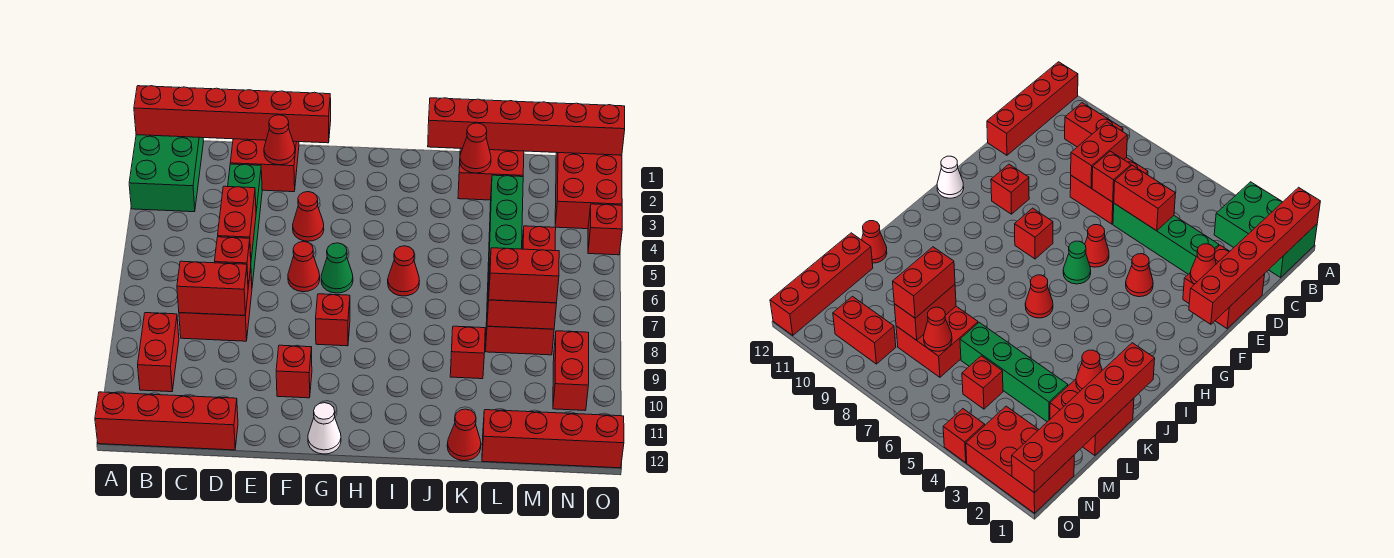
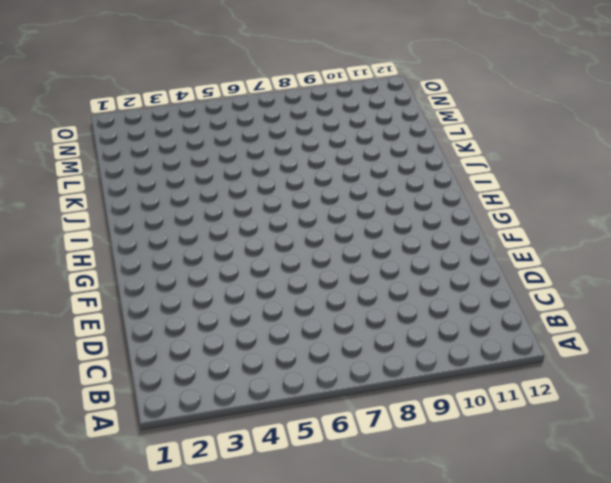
none -> green 2x3 brick [129,135,204,212]
none -> red 1x4 brick [95,392,238,450]
none -> red 1x2 brick [138,313,179,392]
none -> red 2x2 brick [179,268,252,341]

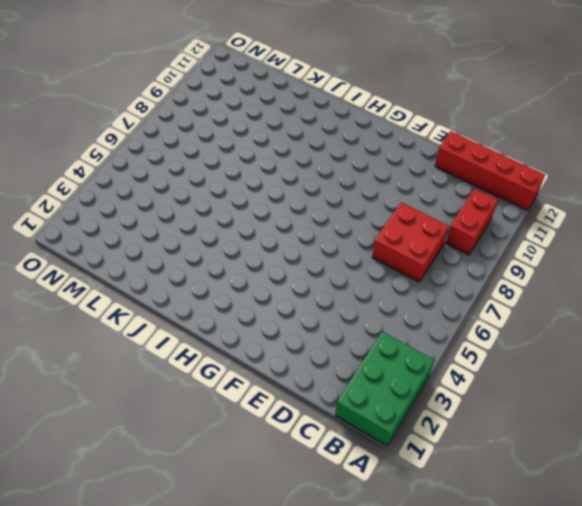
none -> red 2x2 brick [230,139,299,192]
none -> green 1x4 brick [228,164,262,285]
none -> red 1x1 cone [293,192,324,241]
none -> red 1x1 cone [288,242,320,292]

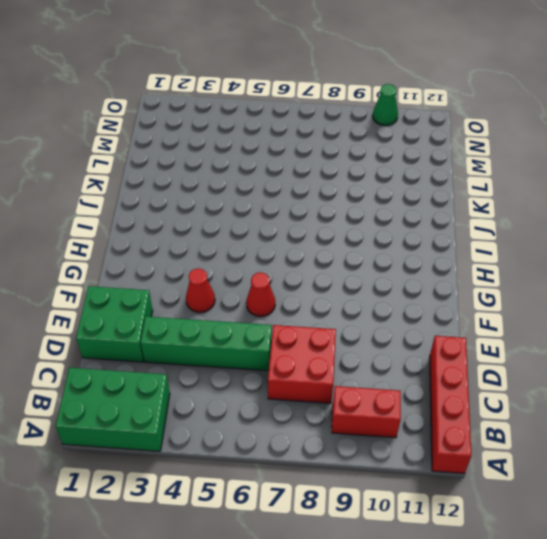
green 2x2 brick [76,286,153,362] -> red 2x2 brick [230,139,299,192]
green 1x1 cone [373,84,398,126] -> green 1x1 cone moved to [321,243,353,293]
none -> red 1x1 brick [276,345,312,398]
none -> red 1x1 brick [316,294,350,346]
none -> white 1x1 cone [308,403,341,454]
none -> red 1x1 cone [388,246,419,296]

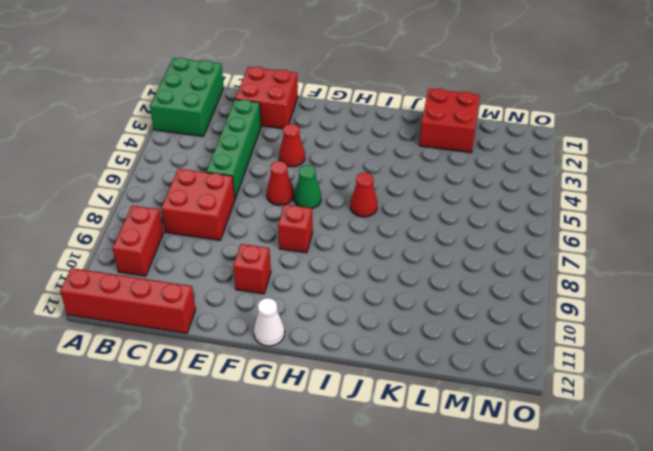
none -> red 1x1 brick [450,326,485,379]
none -> red 1x1 cone [447,409,481,461]
none -> green 1x4 brick [487,175,523,295]
none -> red 2x2 brick [486,279,554,355]

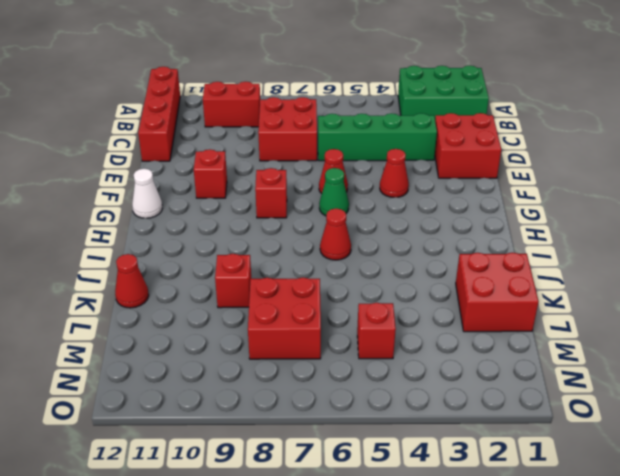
none -> green 1x4 brick [487,175,523,295]
none -> red 1x4 brick [482,410,624,468]
none -> red 2x3 brick [555,153,622,229]
none -> red 1x2 brick [553,331,589,411]

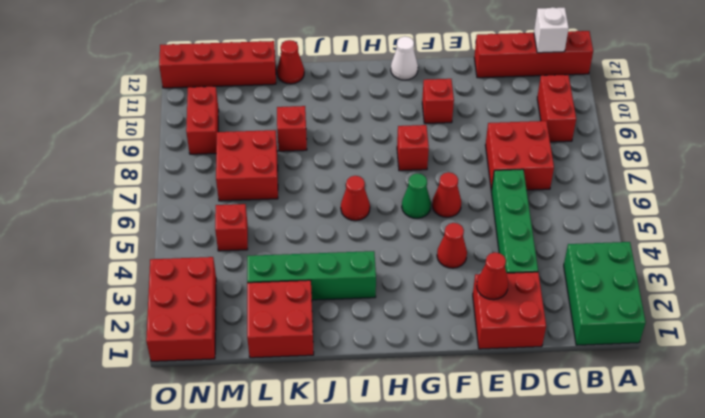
white 1x1 brick [534,7,569,53] -> none
green 1x4 brick [247,251,376,300] -> green 1x4 brick turned to [487,175,523,295]
none -> red 1x1 brick [588,204,622,255]
none -> red 1x6 brick [134,86,331,143]
none -> red 1x2 brick [177,261,248,315]
none -> red 1x2 brick [218,186,256,258]

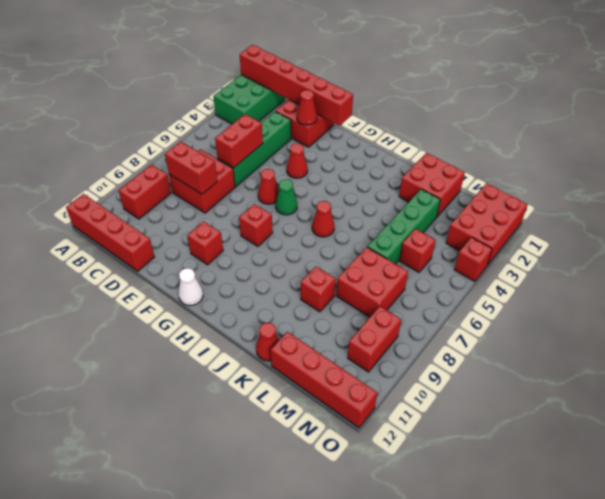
none -> red 1x1 brick [215,237,251,287]
none -> red 1x6 brick [428,98,625,155]
none -> red 1x1 cone [460,123,491,173]
none -> red 1x2 brick [487,290,557,329]

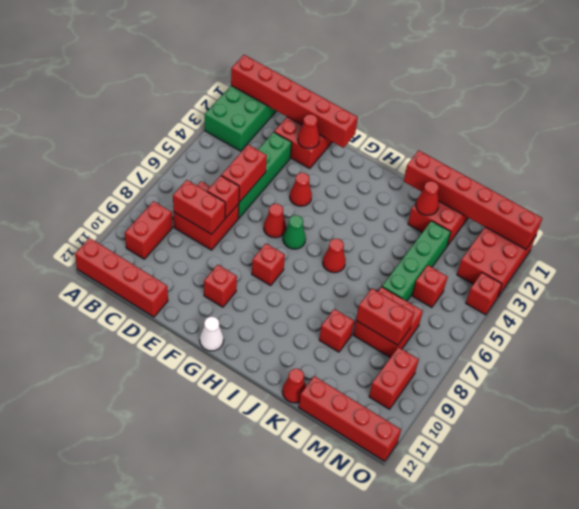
none -> red 1x1 cone [924,307,952,351]
none -> red 1x2 brick [489,248,559,303]

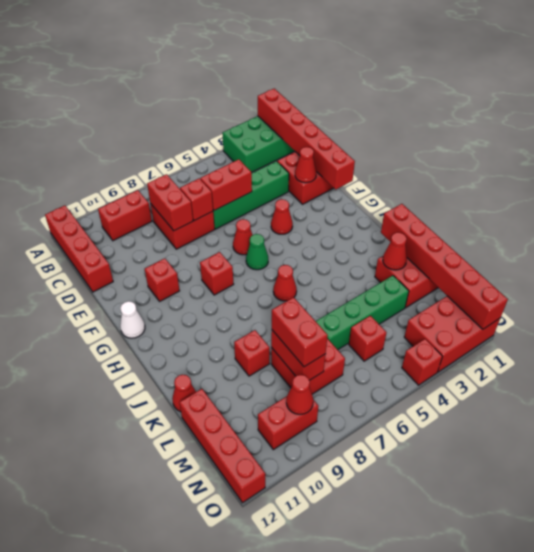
red 1x1 cone [286,375,313,414] -> red 1x1 cone moved to [924,307,952,351]

